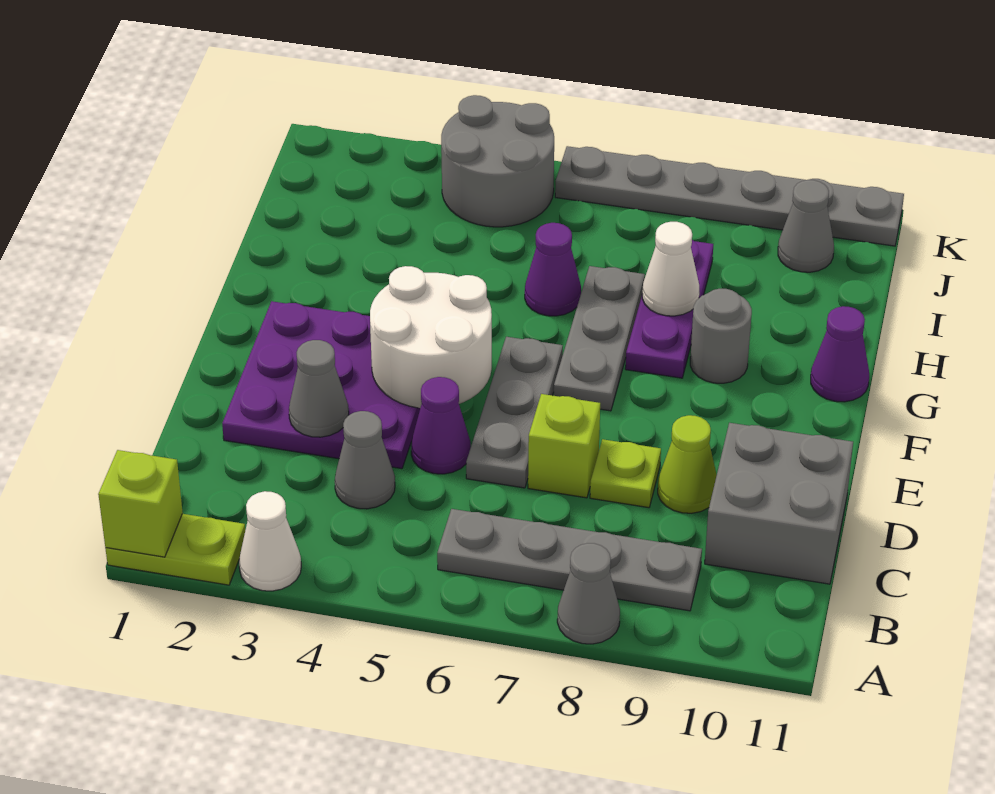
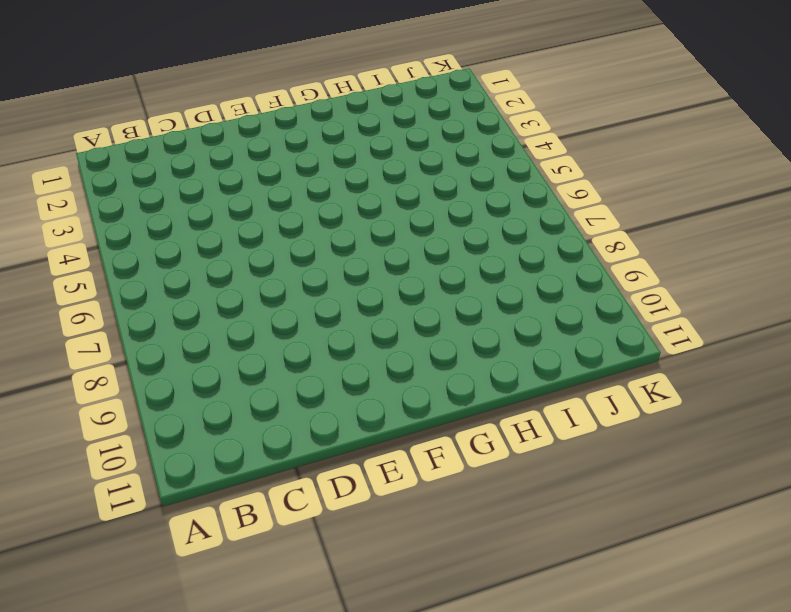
none -> lime 1x2 plate [105,514,245,585]
none -> white 1x1 cone [239,491,301,591]
none -> grey 1x1 cone [557,543,620,644]

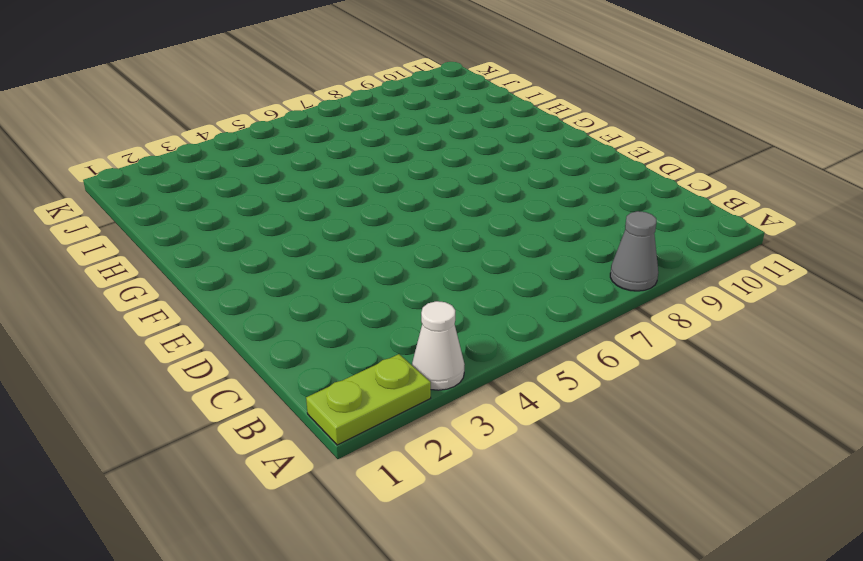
none -> grey 1x4 plate [437,509,702,611]
none -> grey 1x1 cone [335,411,395,509]
none -> grey 2x2 brick [705,423,853,584]

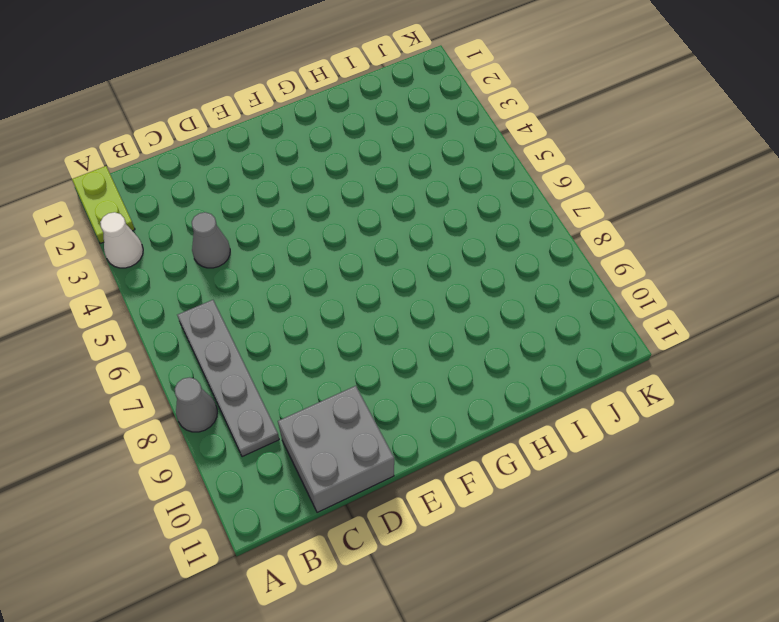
none -> purple 3x3 plate [222,301,420,469]
none -> purple 1x1 cone [411,377,471,474]
none -> grey 1x3 plate [466,337,563,488]

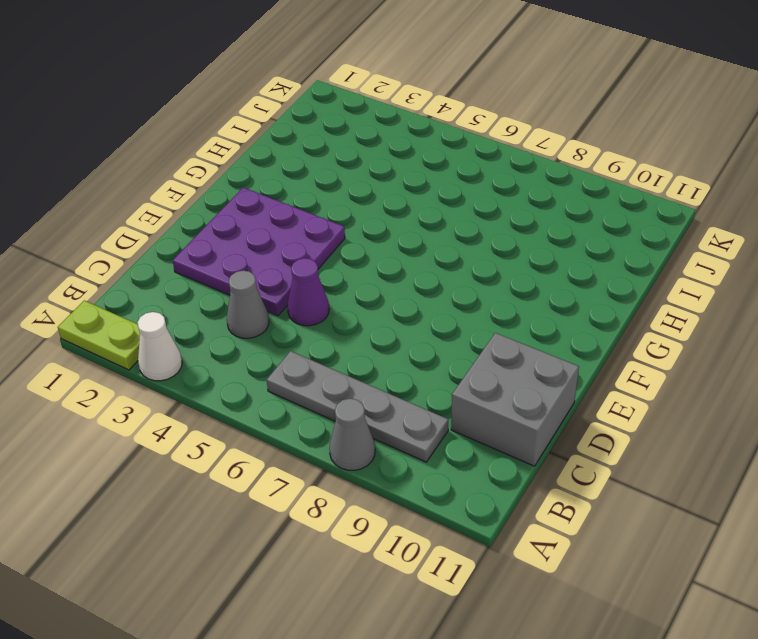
none -> grey 1x3 plate [466,337,563,488]
none -> lime 1x1 brick [528,394,600,498]
none -> lime 1x1 plate [590,439,661,508]

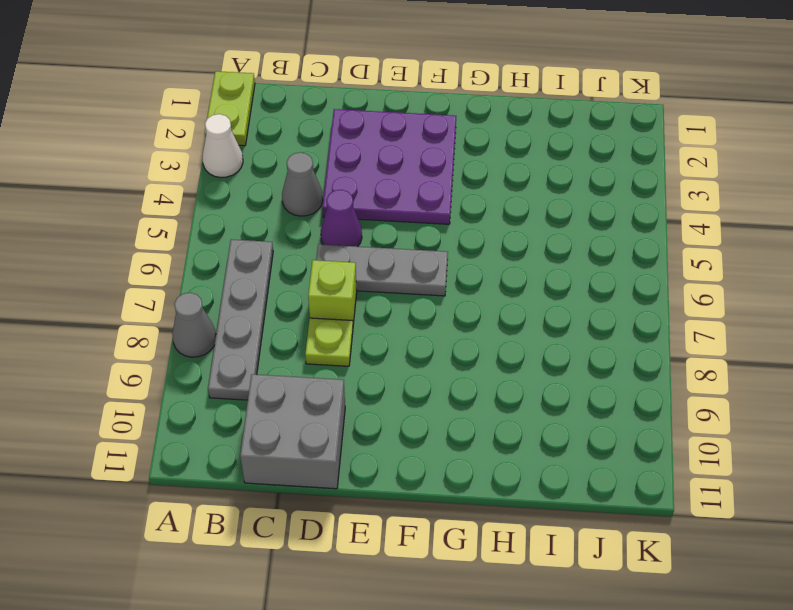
none -> lime 1x1 cone [658,415,717,513]
none -> grey 1x3 plate [554,266,645,411]
none -> purple 1x3 plate [625,240,713,378]

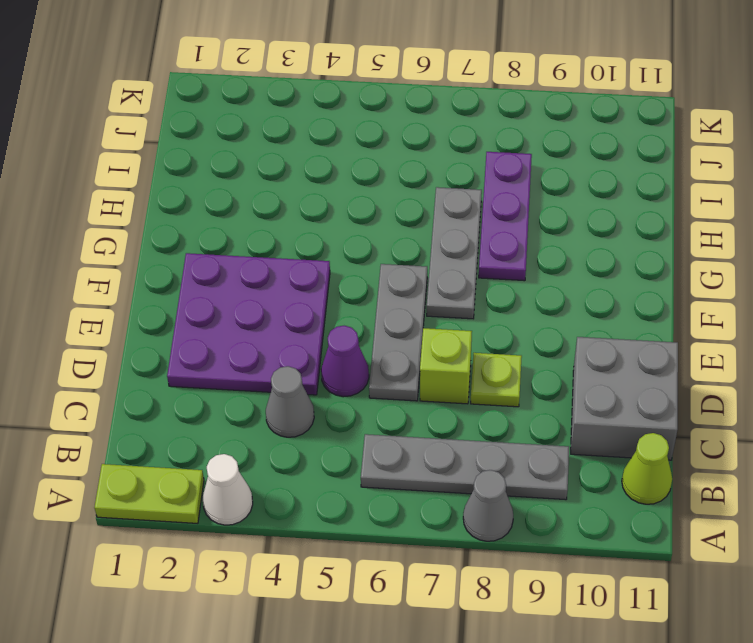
lime 1x1 cone [622,433,672,504] -> lime 1x1 cone moved to [658,415,717,513]
none -> grey 1x1 round brick [690,289,752,383]
none -> purple 1x1 cone [811,306,869,402]
none -> purple 1x1 cone [525,223,581,316]

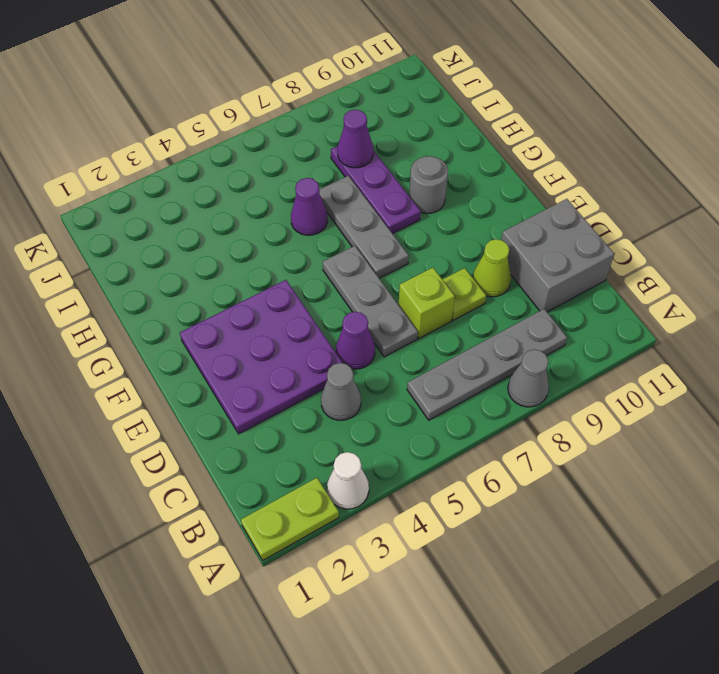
purple 1x1 cone [337,110,373,168] -> purple 1x1 cone moved to [811,306,869,402]
none -> grey 2x2 round brick [441,95,554,227]
none -> grey 1x1 cone [778,180,834,272]
none -> grey 1x6 plate [555,146,904,246]

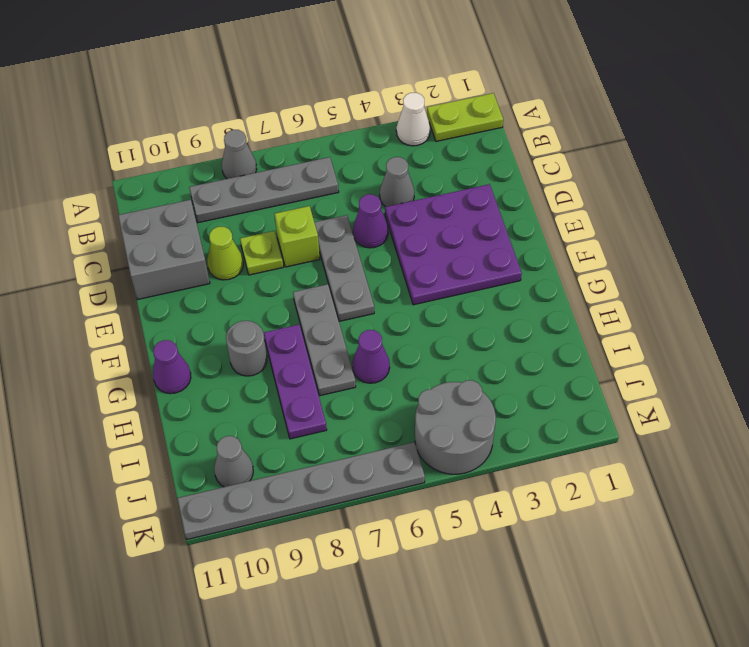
none -> lime 1x1 brick [98,450,183,557]
none -> grey 1x1 cone [289,340,349,437]
none -> white 2x2 round brick [370,266,492,408]

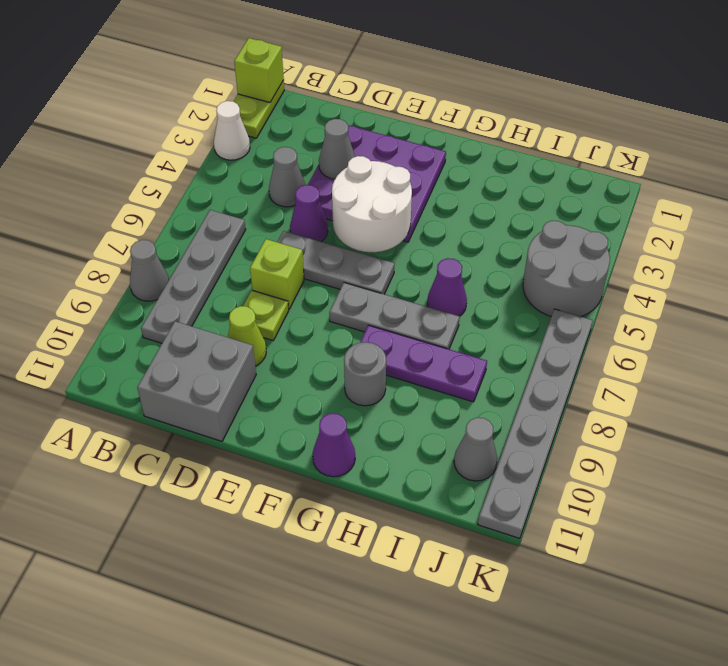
none -> white 1x1 cone [642,222,699,316]

